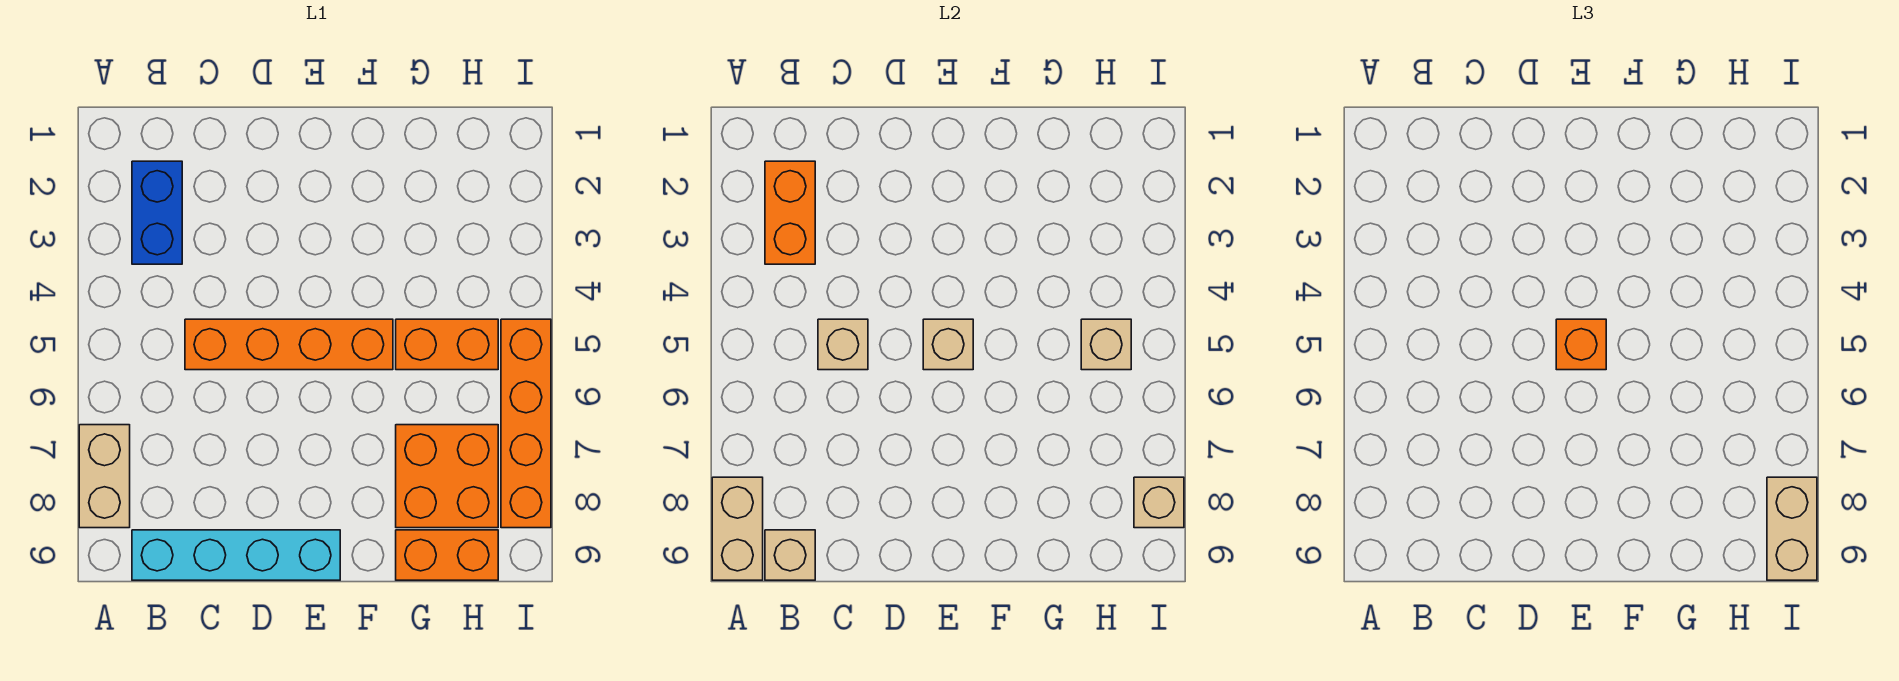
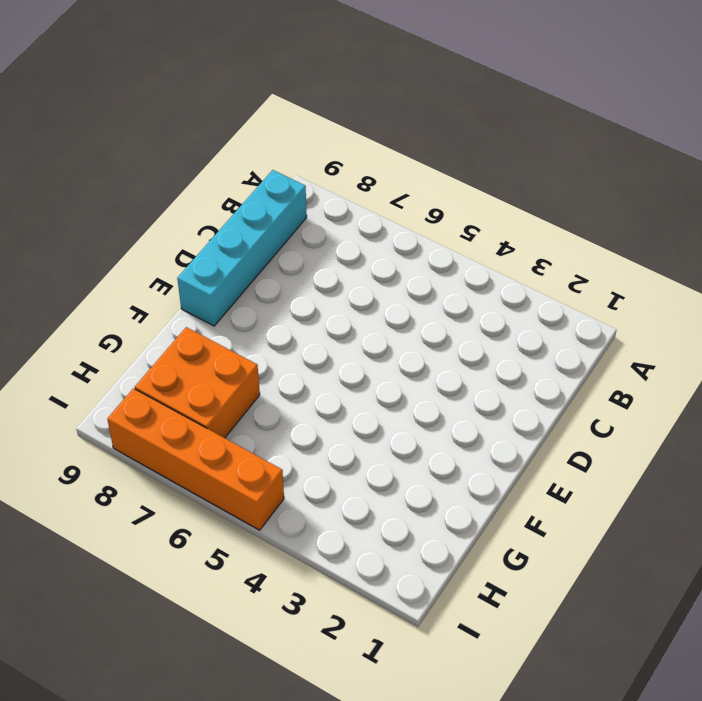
none -> tan 1x2 brick [79,425,130,528]
none -> blue 1x2 brick [132,161,182,264]
none -> orange 1x4 brick [185,319,393,370]

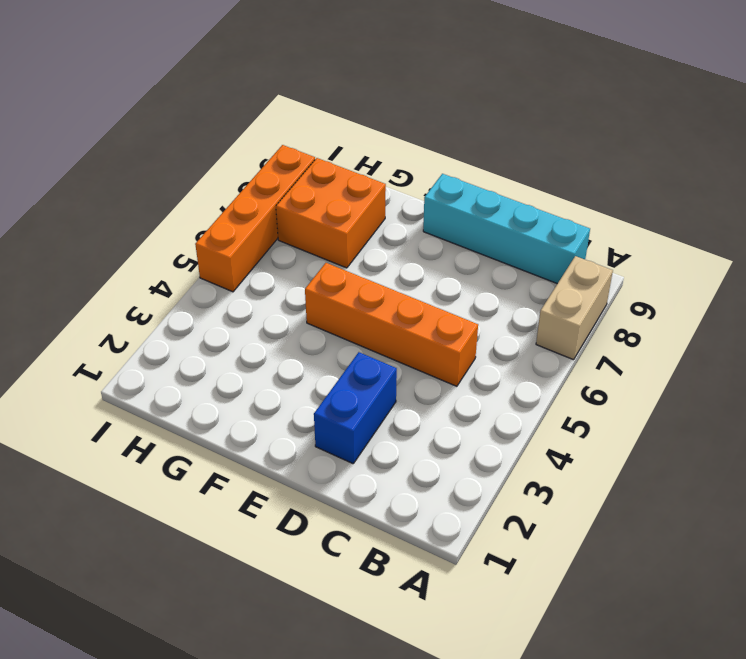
blue 1x2 brick [314,352,397,464] -> blue 1x2 brick moved to [132,161,182,264]
none -> orange 1x2 brick [396,319,498,370]
none -> orange 1x2 brick [396,530,498,580]
none -> tan 1x2 brick [712,477,763,580]

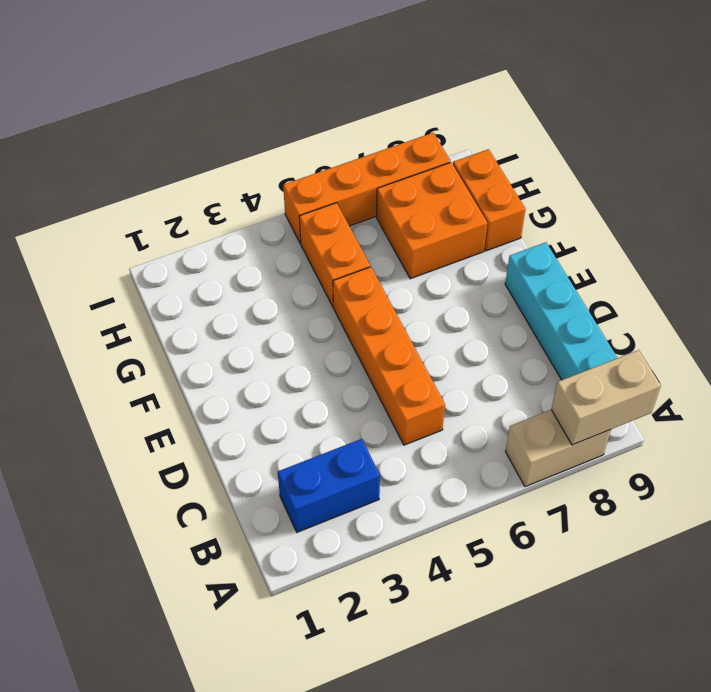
none -> orange 1x2 brick [765,161,815,264]
none -> tan 1x1 brick [765,530,815,580]
none -> tan 1x1 brick [818,319,868,370]

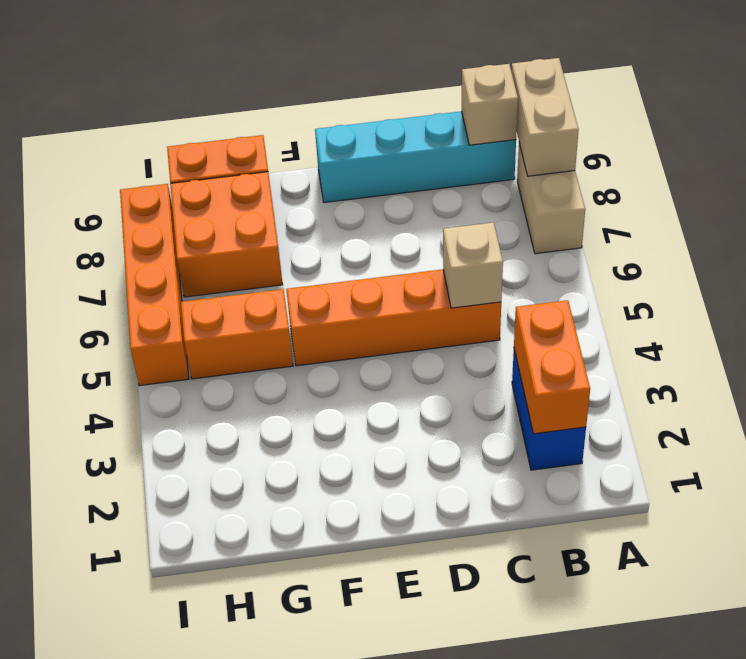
none -> tan 1x1 brick [923,319,973,370]
none -> tan 1x1 brick [1081,319,1131,370]
none -> tan 1x1 brick [1134,477,1184,528]

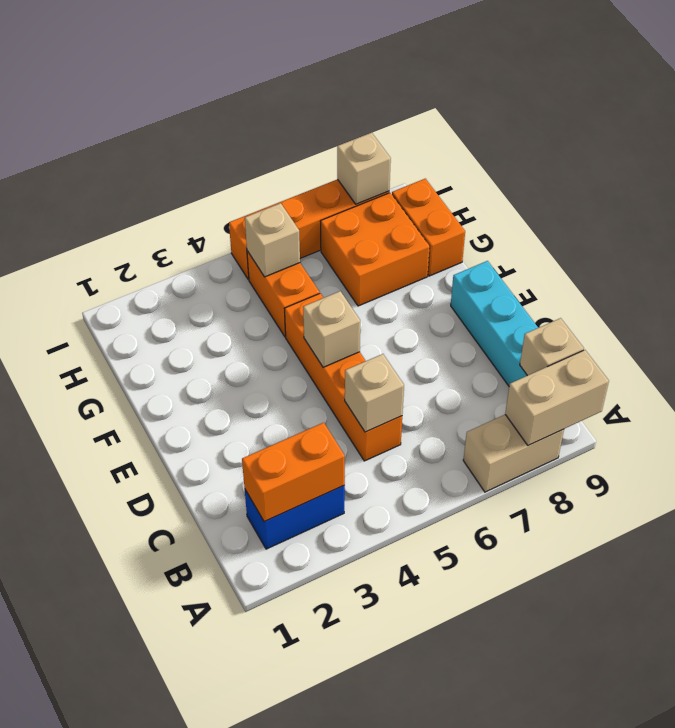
none -> orange 1x1 brick [1556,319,1606,370]
none -> tan 1x2 brick [1767,477,1817,580]

